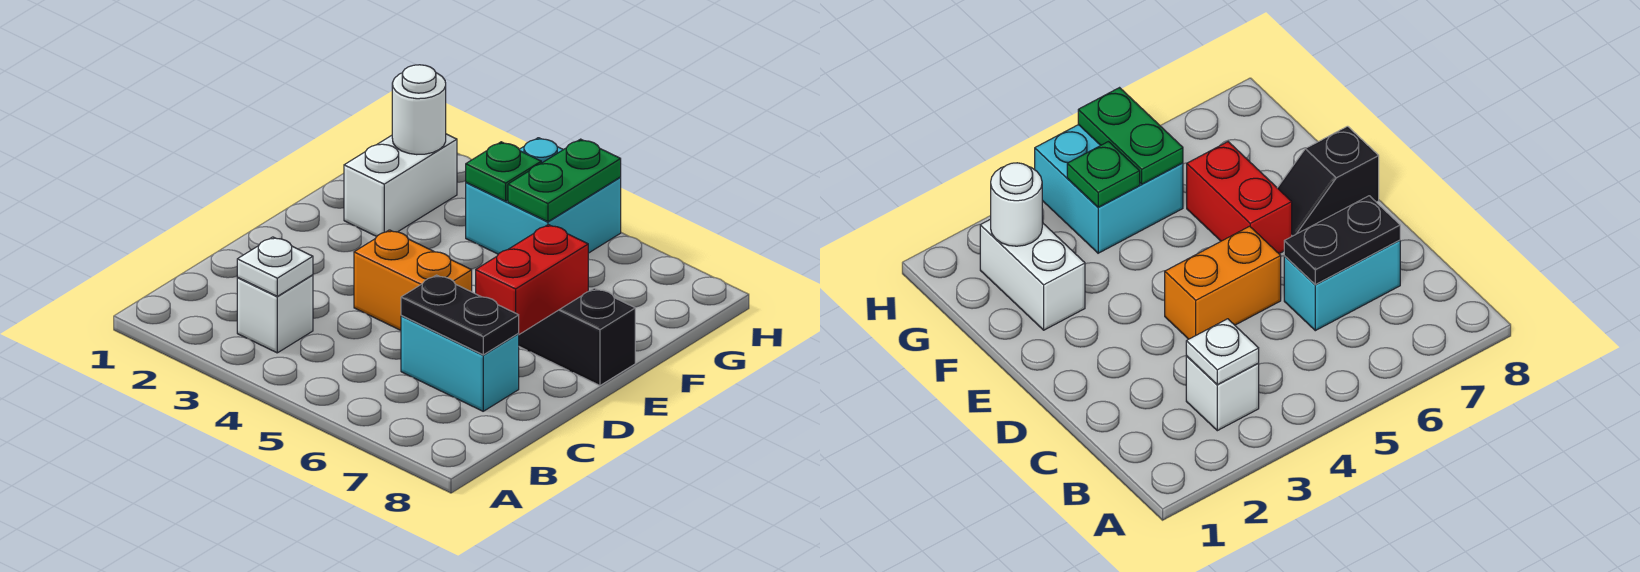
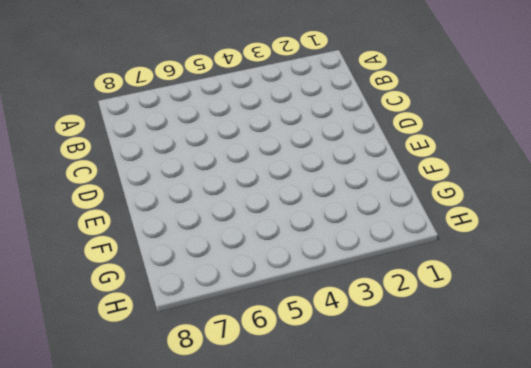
none -> white 1x1 brick [237,275,313,353]
none -> cyan 1x2 brick [401,316,519,411]
none -> orange 1x2 brick [354,230,472,330]

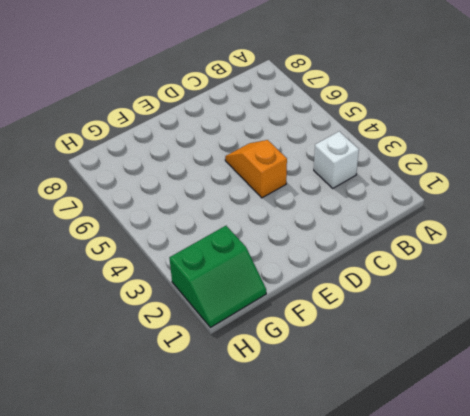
orange 1x2 slope [225,140,287,198] -> orange 1x2 brick [354,230,472,330]
green 2x2 slope [169,226,266,328] -> white 1x2 brick [344,134,457,236]
none -> cyan 1x2 brick [401,316,519,411]
none -> red 1x2 brick [476,225,588,334]
none -> black 1x2 slope [519,288,635,386]

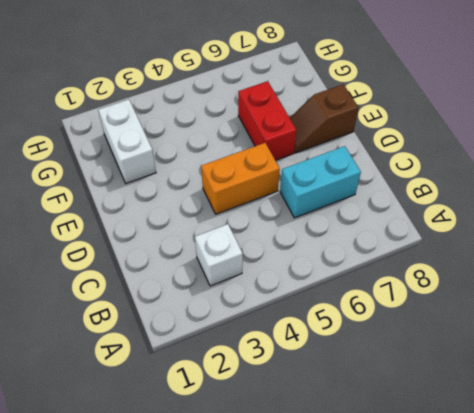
brown 1x2 slope [290,84,359,153] -> black 1x2 slope [519,288,635,386]
none -> cyan 2x2 brick [466,138,621,254]
none -> white 1x1 plate [237,237,313,296]
none -> black 1x2 plate [401,275,519,355]

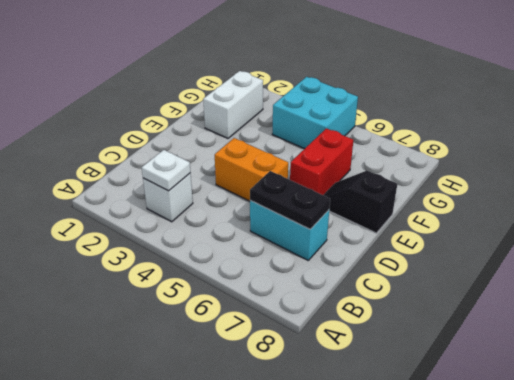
none -> white 1x1 round brick [392,65,446,155]
none -> green 1x1 plate [466,142,541,201]
none -> green 1x2 plate [508,139,621,222]

